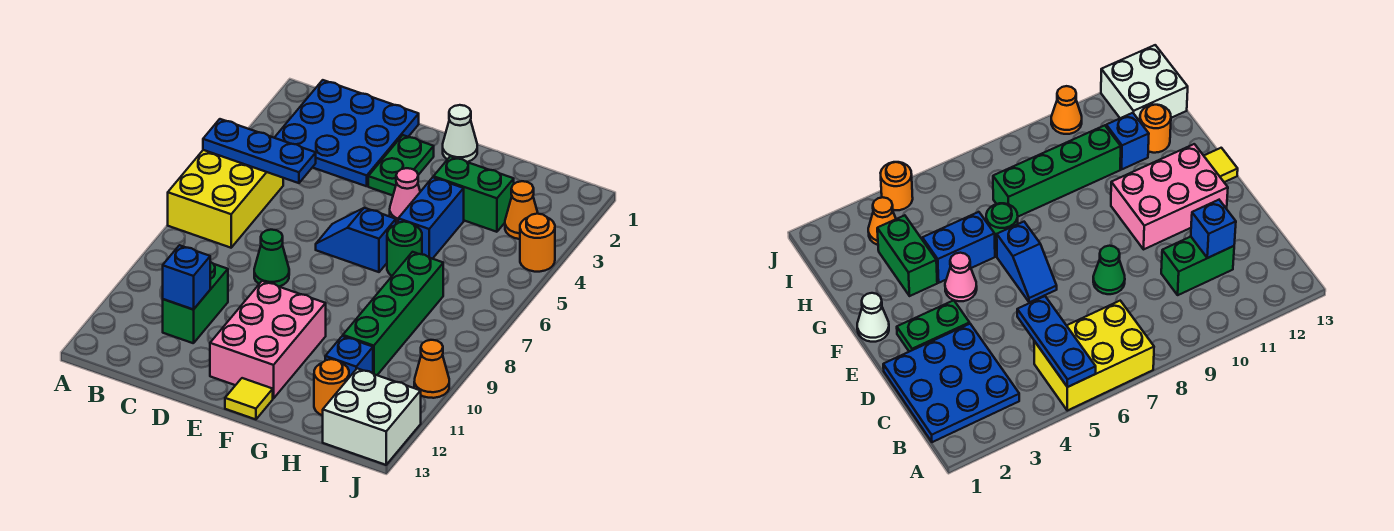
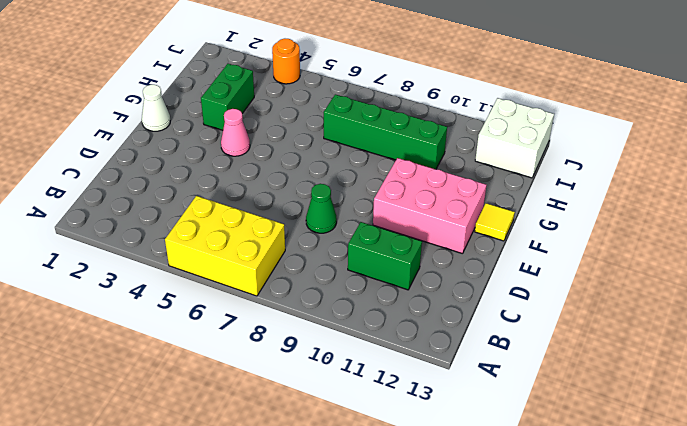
none -> blue 3x3 plate [274,80,419,186]
none -> green 1x2 plate [368,135,434,195]
none -> blue 1x2 slope [316,208,396,272]

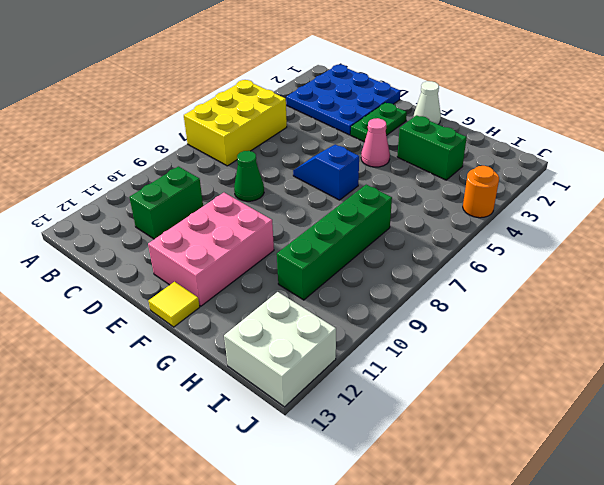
none -> blue 1x2 brick [398,177,464,259]
none -> green 1x1 round brick [387,222,422,276]
none -> blue 1x1 brick [325,336,373,377]

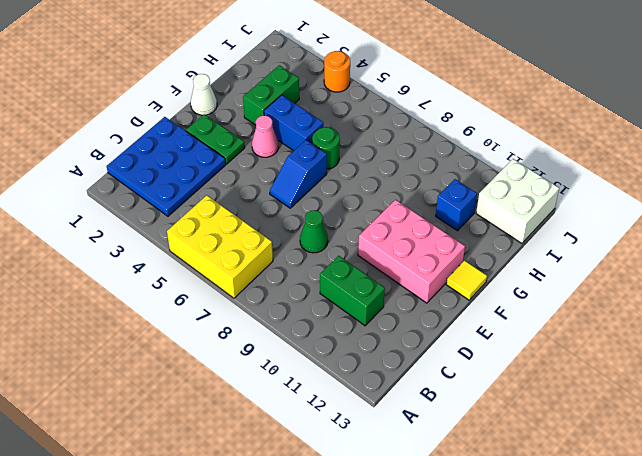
none -> green 1x4 brick [343,252,443,375]
none -> orange 1x1 round brick [314,359,349,416]
none -> orange 1x1 cone [505,181,538,239]

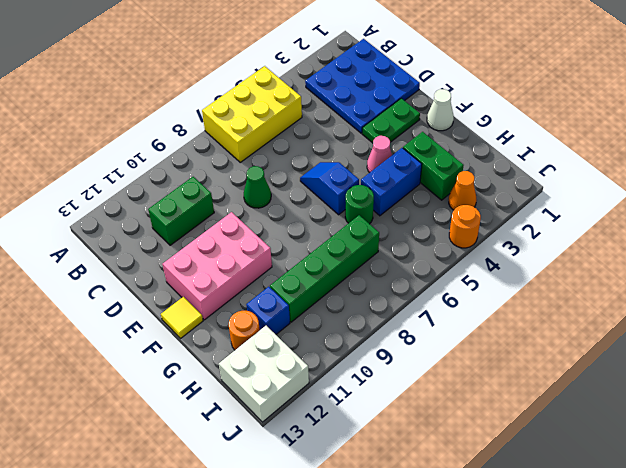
none -> orange 1x1 cone [414,340,449,398]
none -> blue 1x3 plate [203,119,316,183]
none -> blue 1x1 brick [163,245,210,310]

